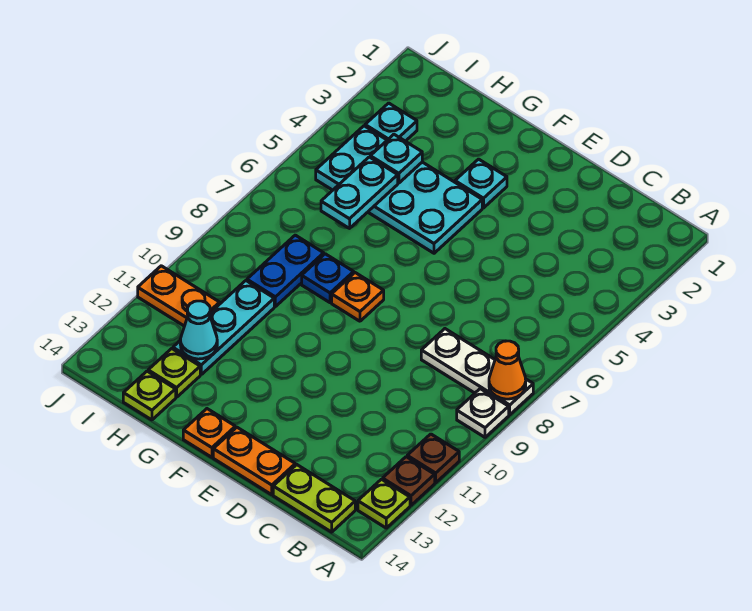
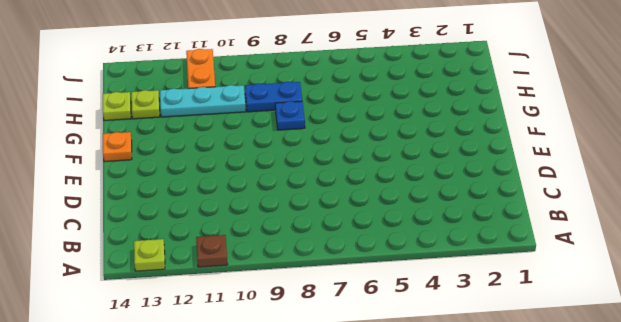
none -> white 1x3 plate [421,329,533,415]
none -> white 1x1 plate [457,389,509,437]
none -> brown 1x1 plate [383,457,435,505]

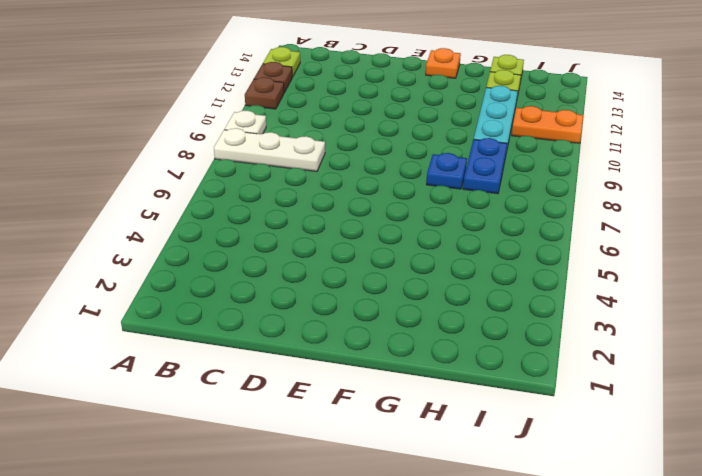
none -> lime 1x2 plate [273,465,355,532]
none -> orange 1x2 plate [213,427,295,495]
none -> cyan 1x1 plate [455,159,507,208]

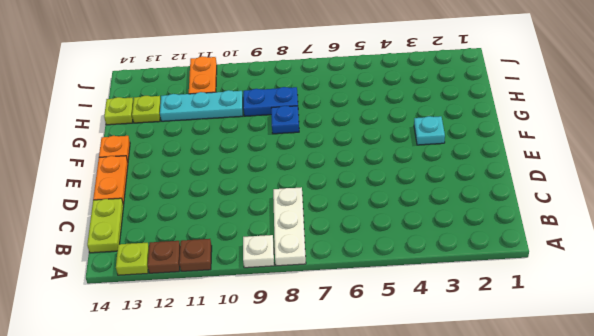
none -> cyan 2x4 plate [316,126,482,253]
none -> orange 1x1 plate [332,273,384,321]
none -> cyan 1x1 plate [365,103,417,141]

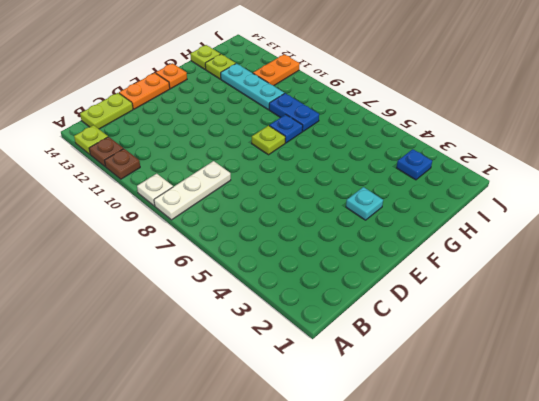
lime 1x1 plate [252,126,285,155] -> orange 1x1 plate [332,273,384,321]
blue 1x1 plate [397,149,432,180] -> cyan 1x1 plate [365,103,417,141]
none -> cyan 2x4 plate [316,126,482,253]
none -> orange 1x1 cone [489,341,526,399]
none -> cyan 1x1 plate [370,134,422,183]

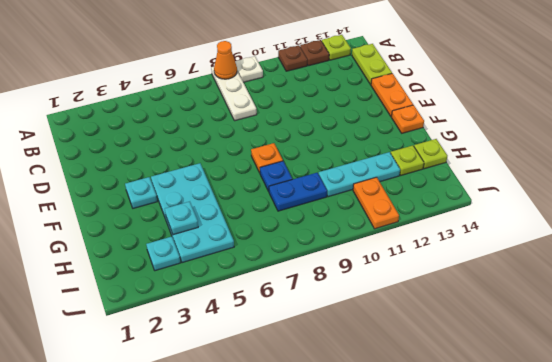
none -> cyan 1x2 plate [321,157,398,228]
none -> cyan 1x1 cone [180,301,217,359]

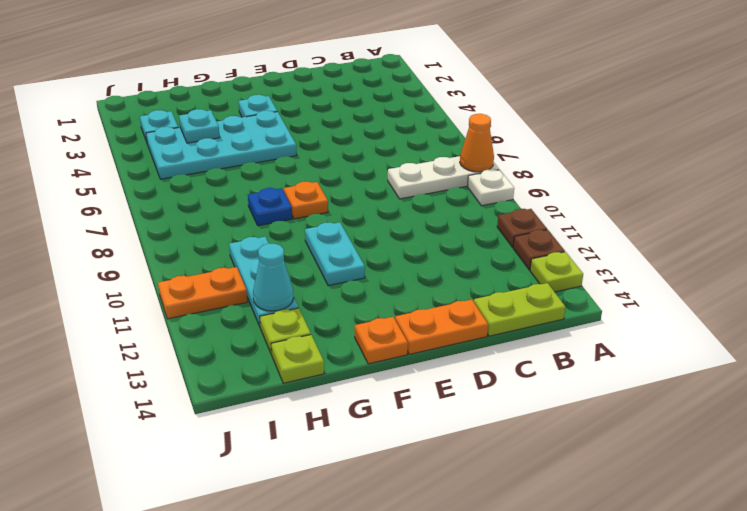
cyan 1x2 plate [305,222,365,286] -> cyan 1x2 plate moved to [321,157,398,228]
none -> blue 1x2 plate [247,235,324,307]

